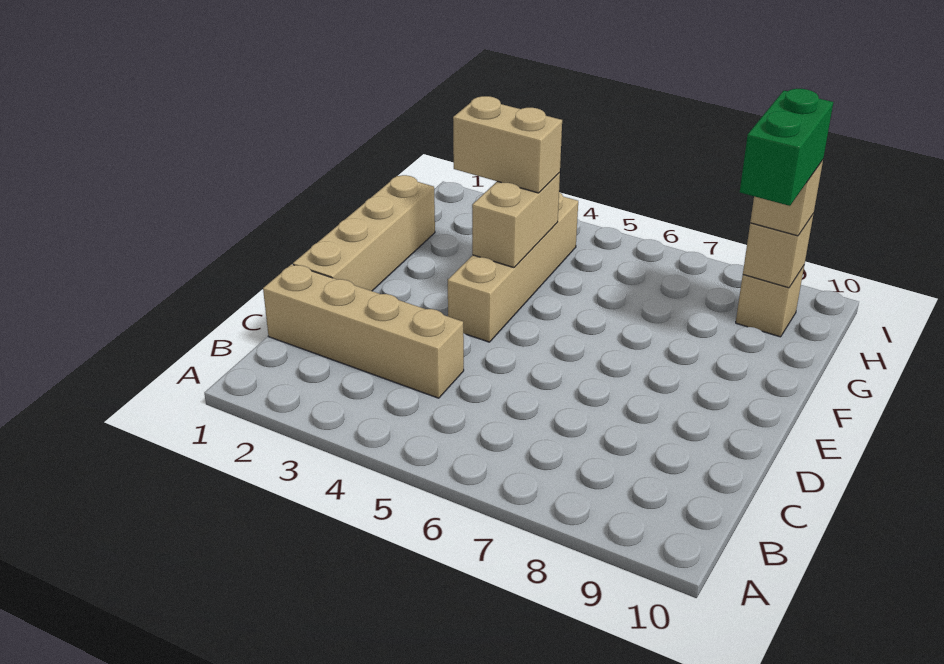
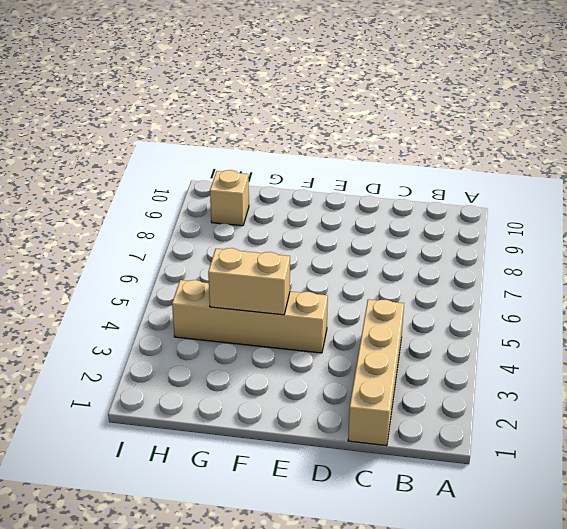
none -> tan 1x4 brick [293,175,435,291]
none -> tan 1x1 brick [743,215,813,288]

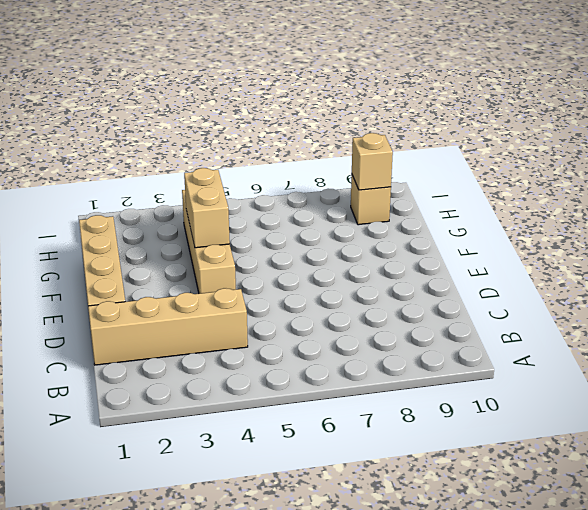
none -> tan 1x2 brick [453,96,562,193]
none -> tan 1x1 brick [750,160,823,236]

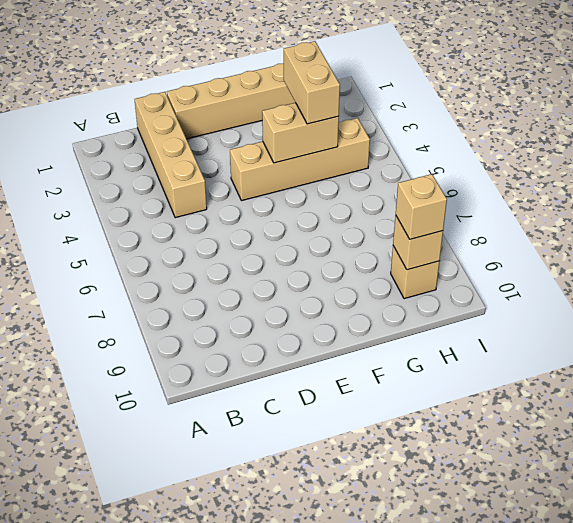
none -> green 1x2 brick [740,89,833,206]

